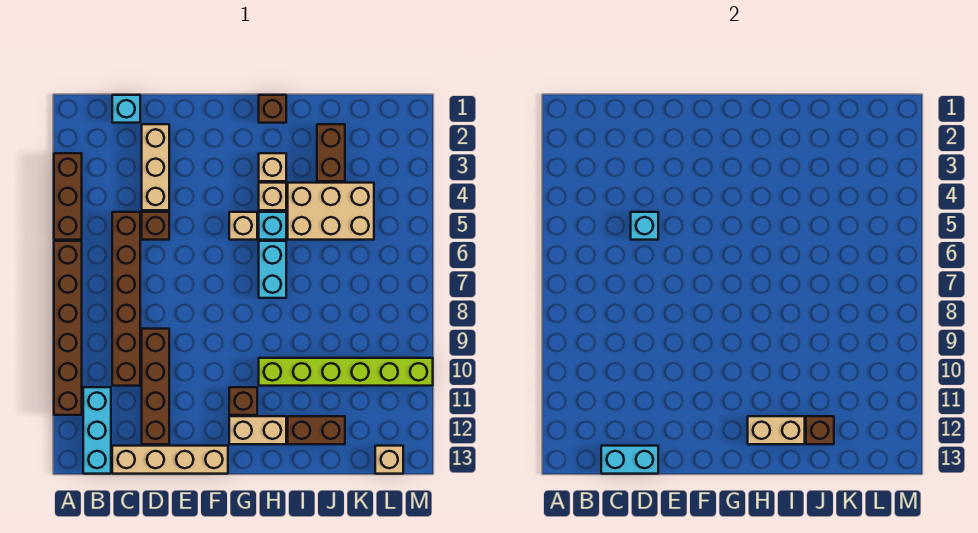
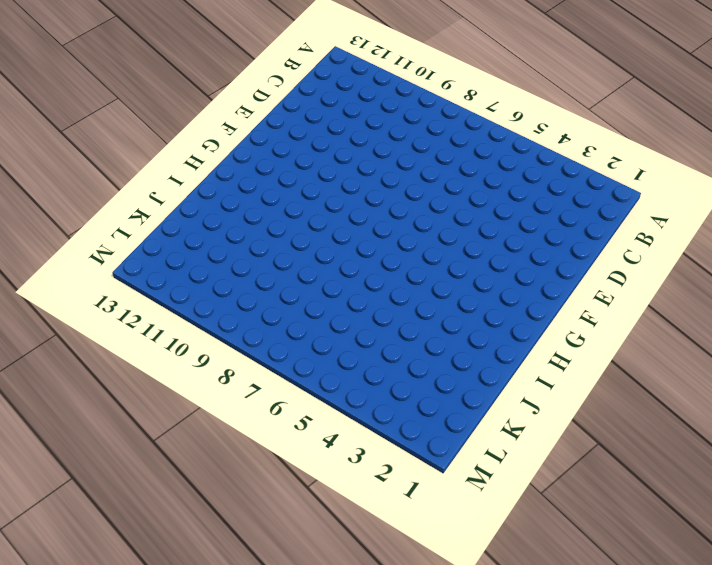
none -> brown 1x3 brick [54,153,82,240]
none -> brown 1x6 brick [54,241,82,415]
none -> cyan 1x3 brick [83,387,111,474]

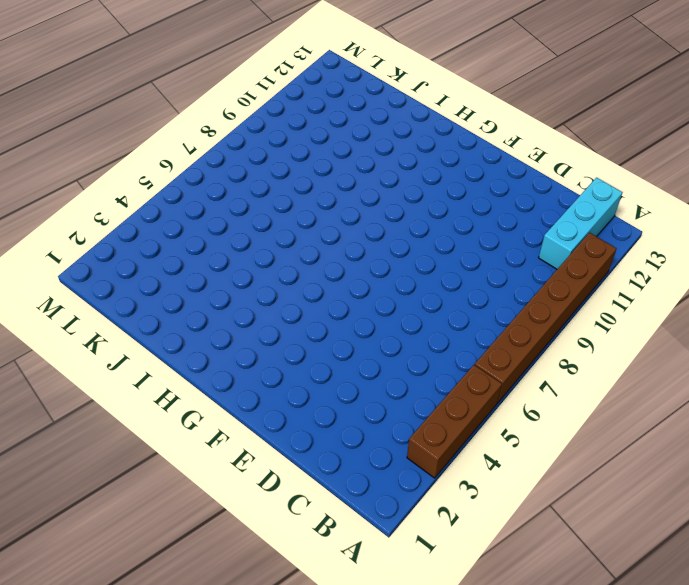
none -> cyan 1x1 brick [112,95,140,123]
none -> brown 1x6 brick [112,212,140,386]
none -> tan 1x4 brick [112,446,228,474]

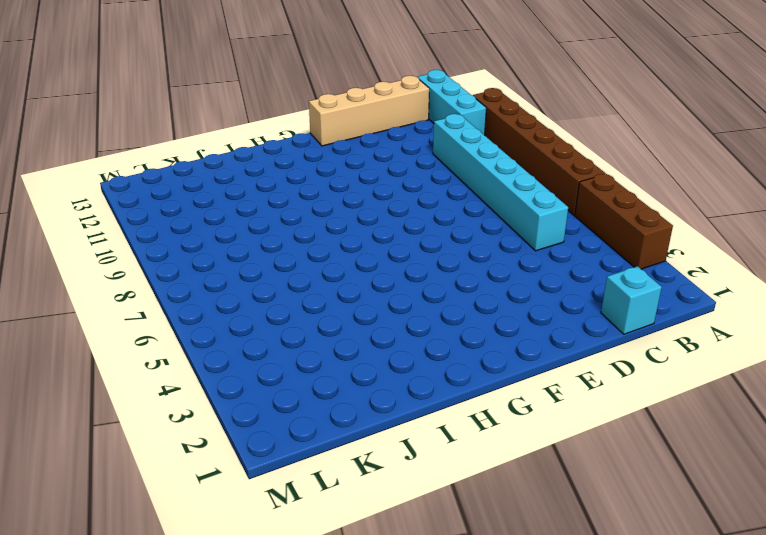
cyan 1x6 brick [433,114,568,251] -> brown 1x6 brick [112,212,140,386]
none -> tan 1x3 brick [142,124,169,210]
none -> brown 1x1 brick [142,212,169,240]
none -> brown 1x4 brick [142,329,169,444]

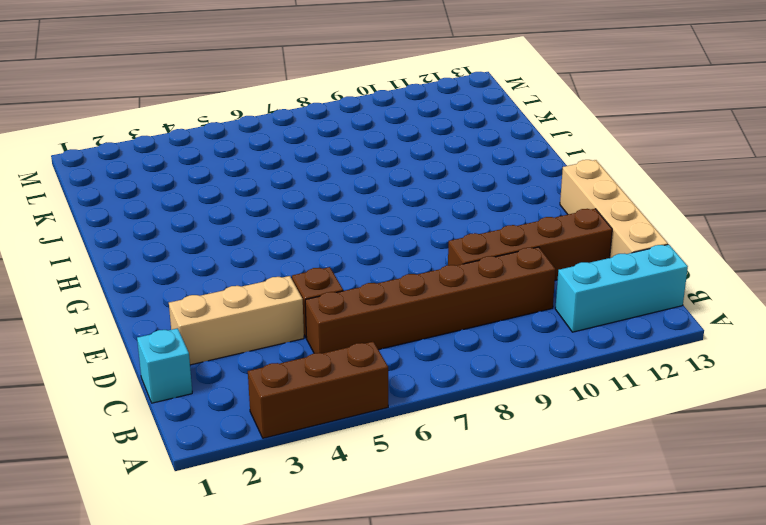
none -> brown 1x6 brick [54,241,82,415]
none -> tan 1x1 brick [229,212,257,240]
none -> brown 1x1 brick [229,387,257,415]

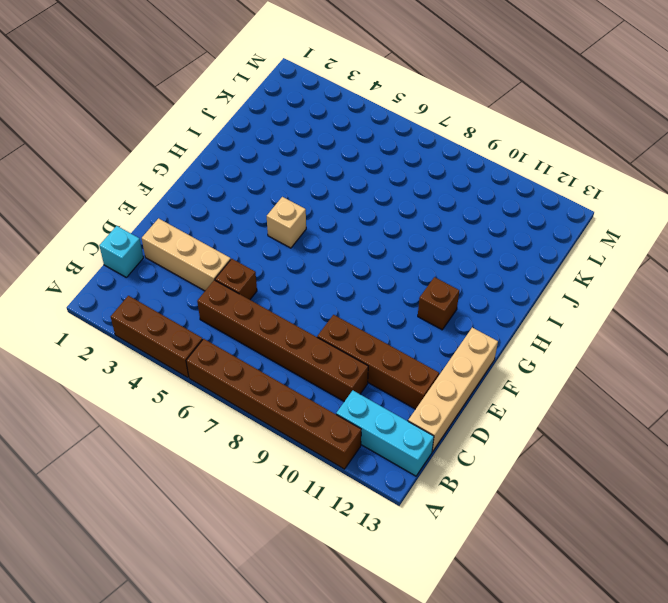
none -> tan 1x2 brick [229,416,286,444]
none -> brown 1x1 brick [259,95,286,123]
none -> tan 1x1 brick [259,153,286,181]

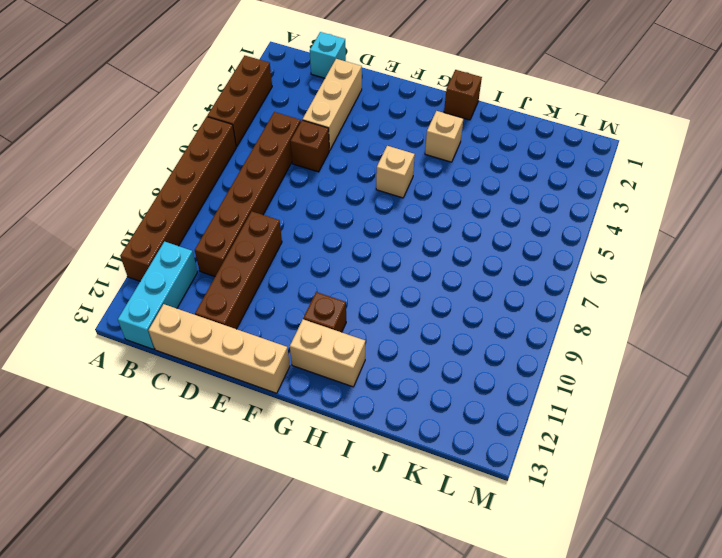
none -> tan 1x1 brick [259,183,286,210]
none -> cyan 1x1 brick [259,212,286,240]
none -> cyan 1x2 brick [259,241,286,298]

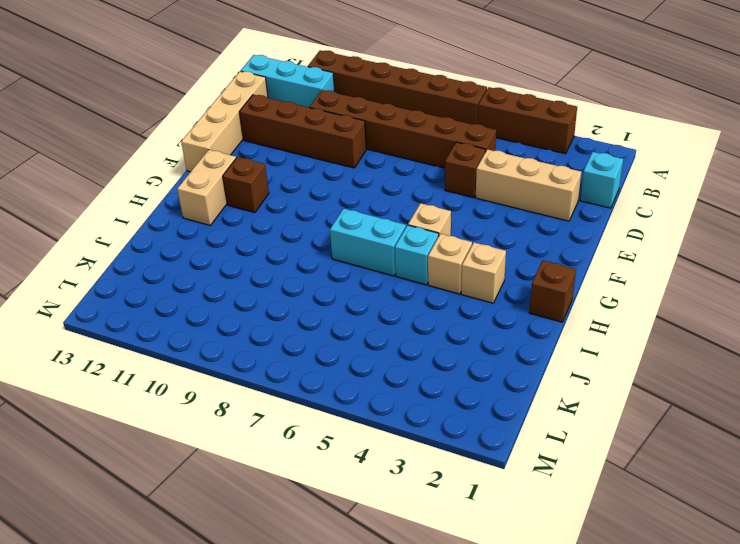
none -> lime 1x6 brick [259,358,433,386]
none -> tan 2x3 brick [288,183,374,240]
none -> brown 1x2 brick [288,416,345,444]

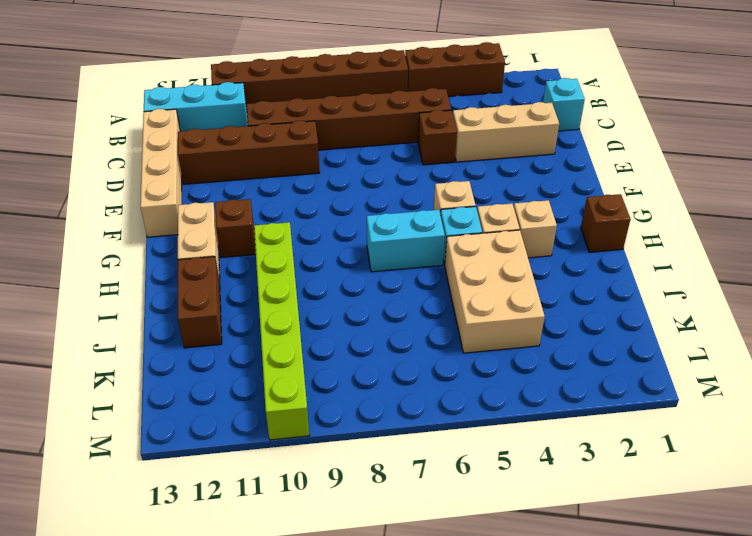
none -> brown 1x2 brick [317,124,345,181]
none -> tan 1x1 brick [375,446,403,474]
none -> cyan 1x2 brick [601,446,658,474]

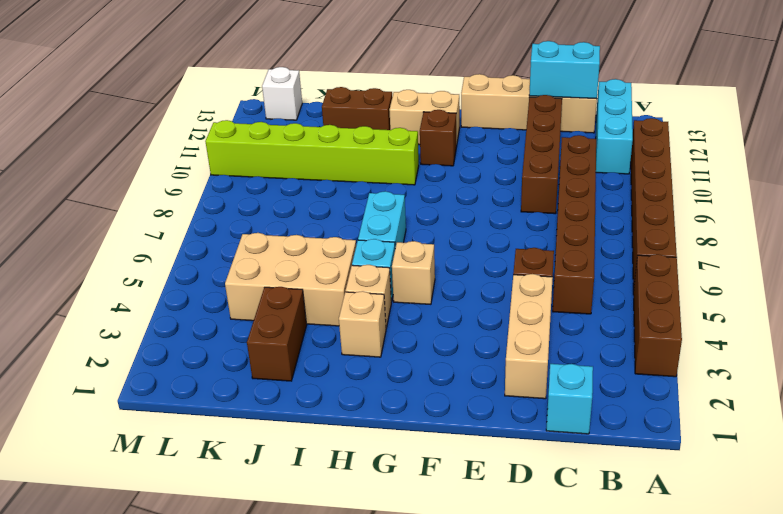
white 1x1 brick [262,67,302,120] -> tan 1x1 brick [375,446,403,474]
none -> brown 1x1 brick [259,95,286,123]
none -> cyan 1x1 brick [631,212,658,240]
none -> tan 1x2 brick [748,416,805,444]

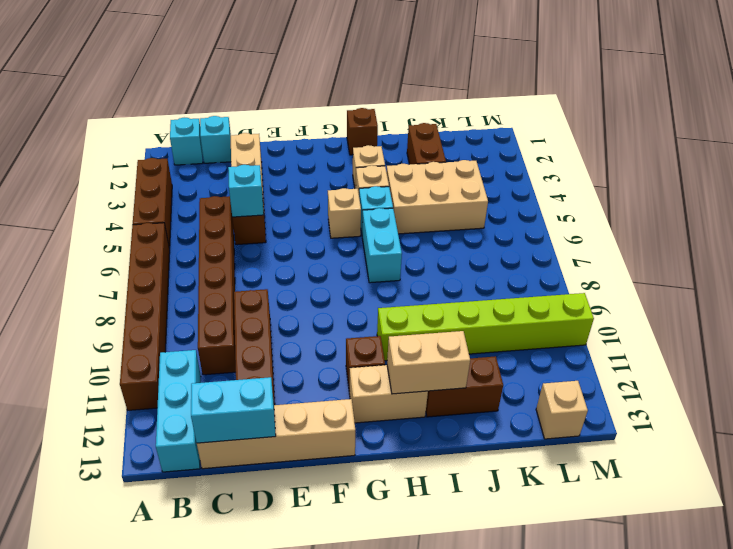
cyan 1x1 brick [170,118,203,165] -> none
none -> brown 1x1 brick [806,416,834,444]

